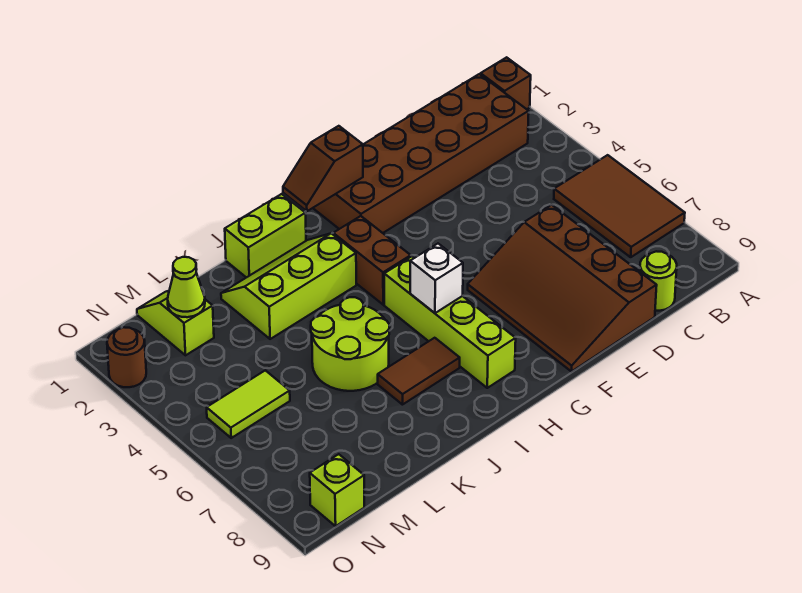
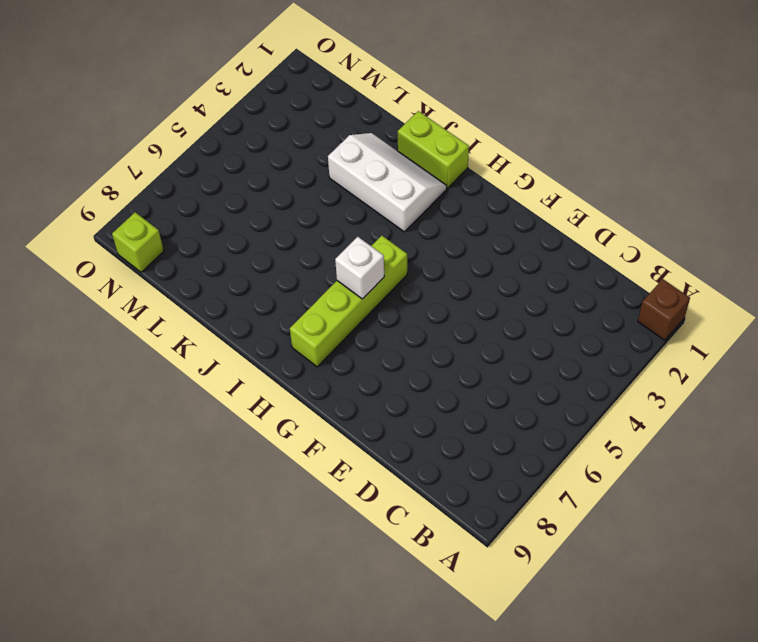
white 2x3 slope [328,133,447,232] -> lime 2x3 slope [221,233,356,339]
none -> brown 2x3 tile [554,155,685,257]
none -> brown 2x6 brick [313,74,529,233]
none -> lime 1x1 round brick [640,251,677,311]

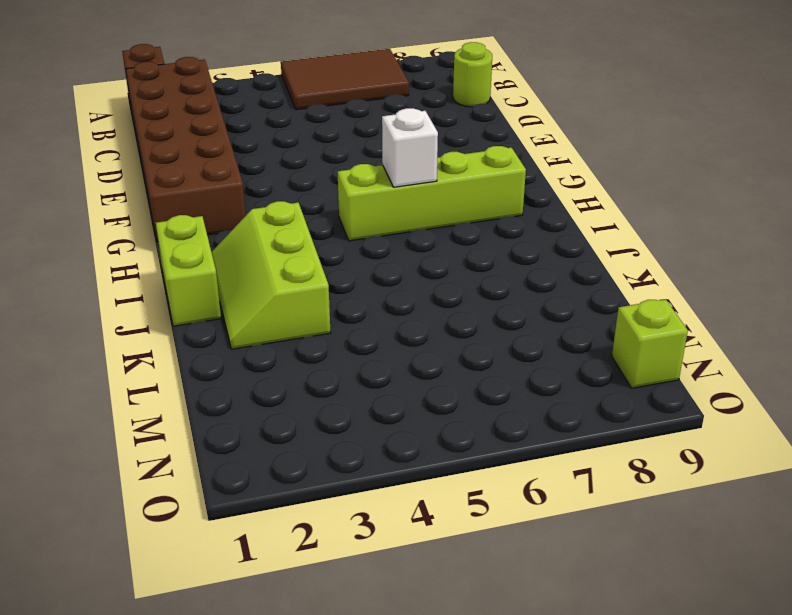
none -> brown 3x4 slope [468,205,657,372]
none -> brown 1x2 brick [333,216,411,305]
none -> brown 1x2 tile [378,338,460,405]

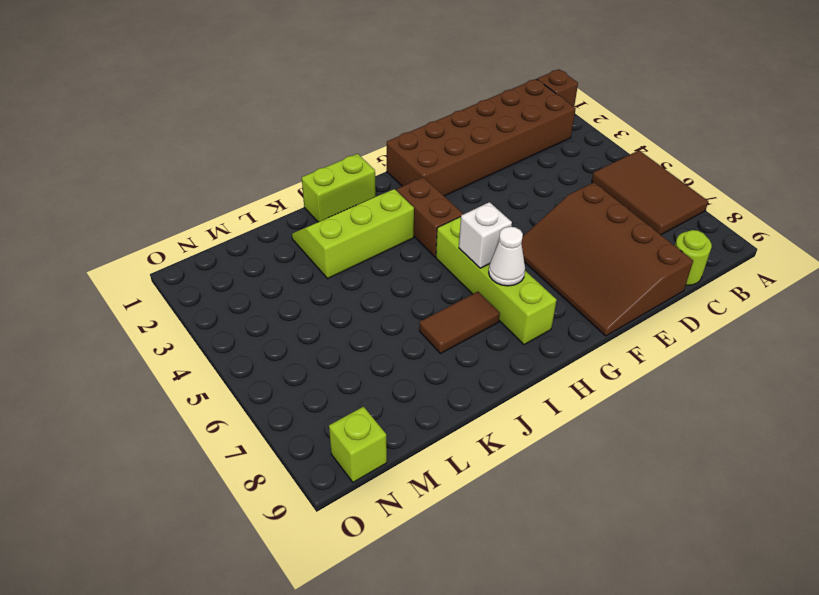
white 1x1 cone [489,227,525,286] -> none
none -> lime 2x2 round brick [311,297,390,391]
none -> lime 1x2 slope [137,291,214,355]
none -> lime 1x2 tile [207,370,290,438]

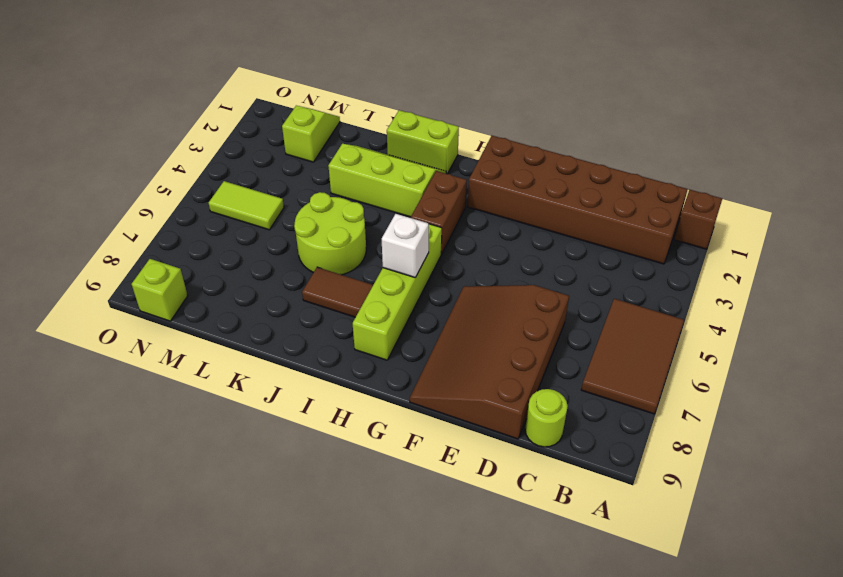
none -> brown 1x1 round brick [107,327,146,387]
none -> brown 1x2 slope [283,126,363,211]
none -> lime 1x1 cone [168,257,205,317]

